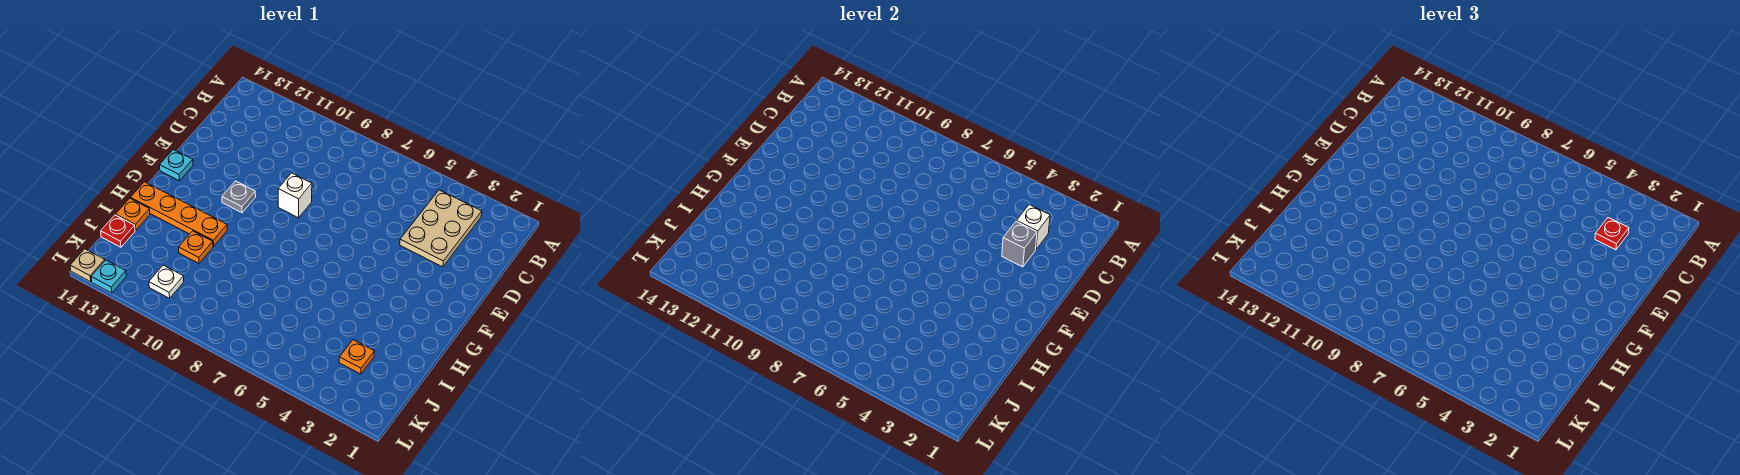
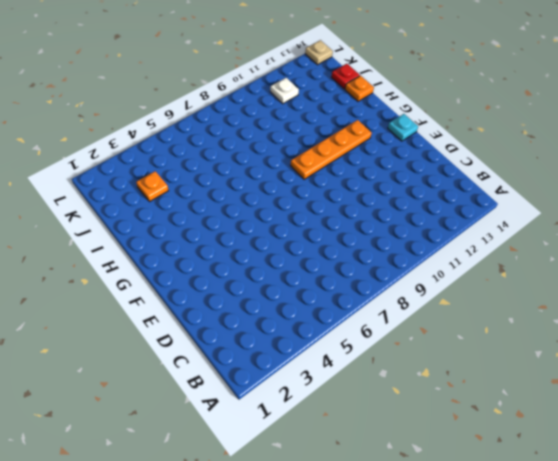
orange 1x4 plate [290,120,372,179] -> orange 1x4 plate moved to [130,182,227,246]
none -> tan 2x3 plate [400,190,482,267]
none -> white 1x1 brick [278,173,312,218]
none -> grey 1x1 plate [222,181,256,213]

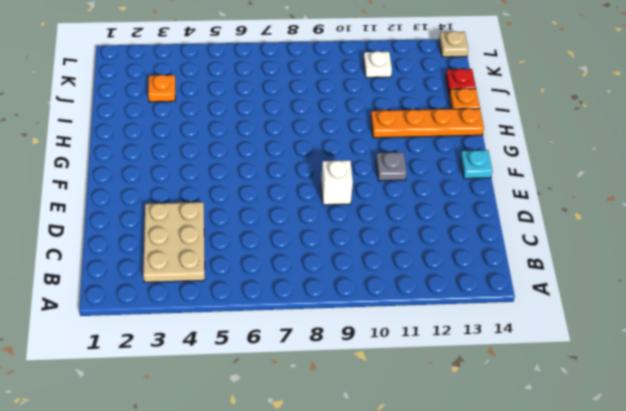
none -> orange 1x1 plate [179,231,213,263]
none -> cyan 1x1 plate [91,260,126,293]
none -> white 1x1 brick [1016,205,1050,249]

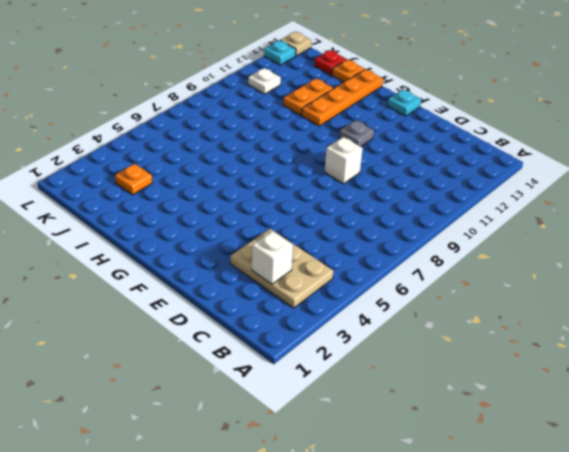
orange 1x2 plate [283,78,333,115] -> orange 1x1 plate [179,231,213,263]
none -> grey 1x1 brick [1002,222,1037,267]
none -> red 1x1 plate [1595,218,1629,250]

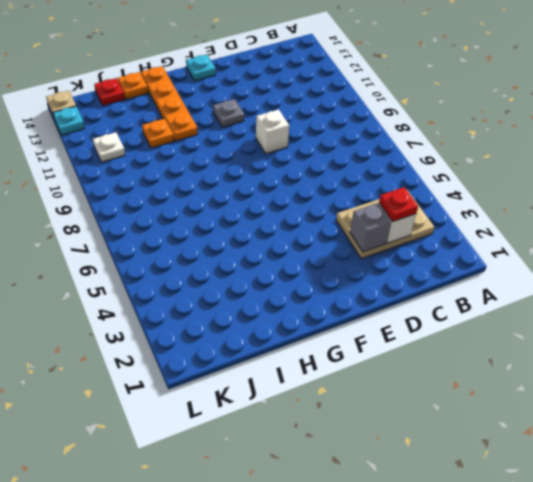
none -> orange 1x1 plate [339,340,375,374]

